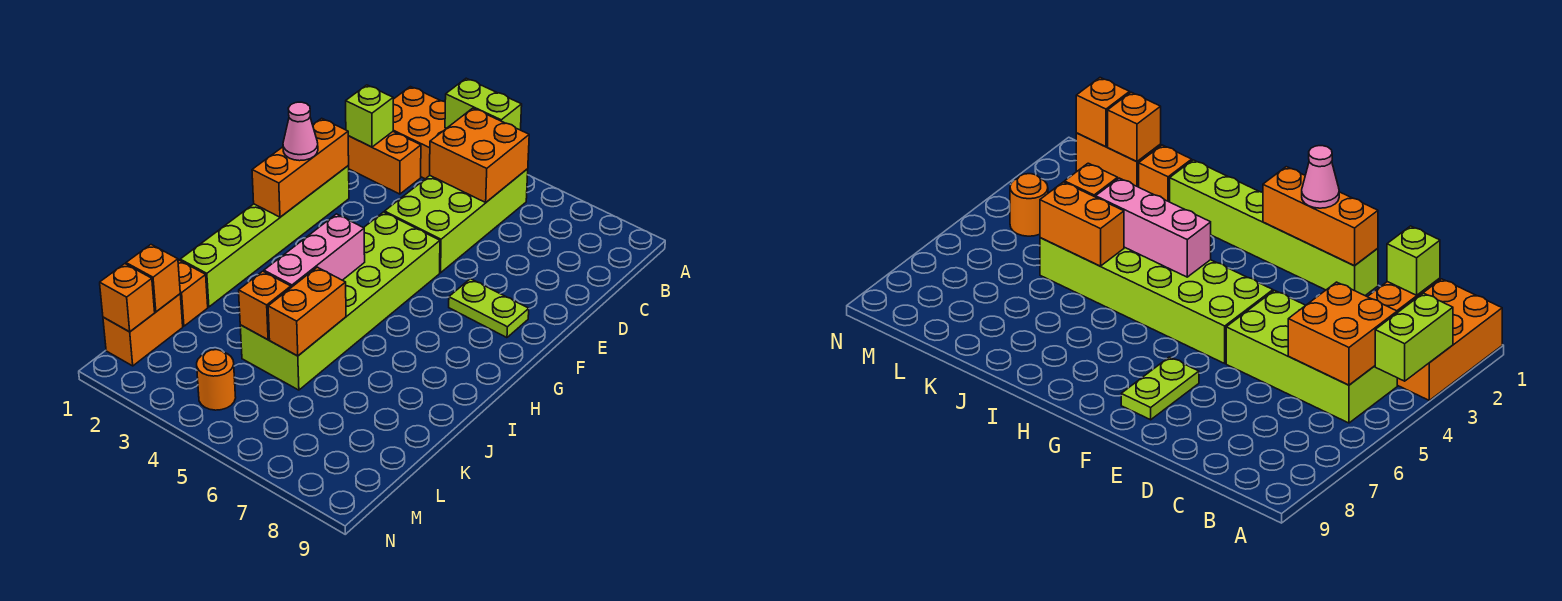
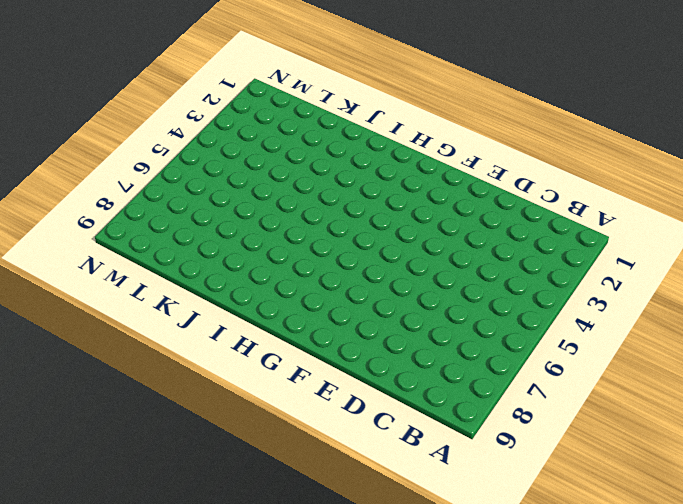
none -> orange 2x3 brick [393,87,446,179]
none -> lime 2x4 brick [385,169,528,273]
none -> orange 1x2 brick [348,132,421,194]

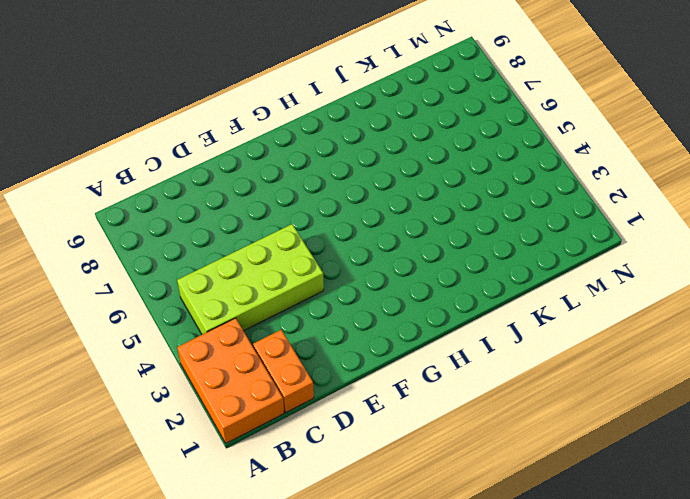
none -> lime 1x6 brick [180,166,349,307]
none -> lime 2x6 brick [240,212,440,390]
none -> lime 1x2 plate [449,279,529,338]

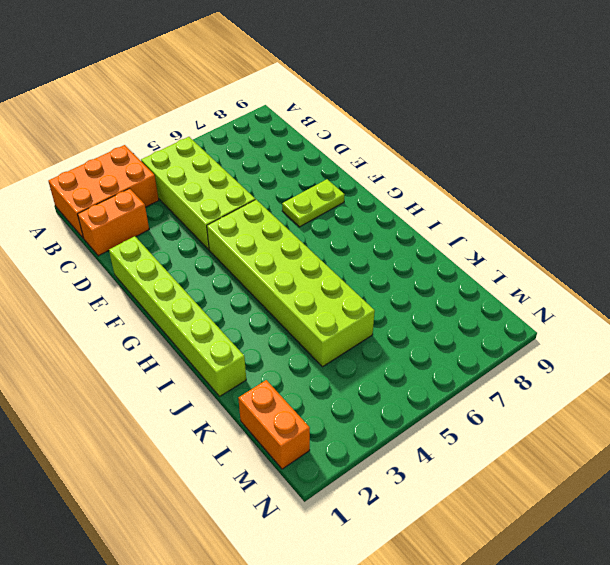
none -> orange 1x1 brick [178,260,208,326]
none -> orange 1x1 round brick [197,350,236,410]
none -> lime 1x2 brick [445,78,522,130]

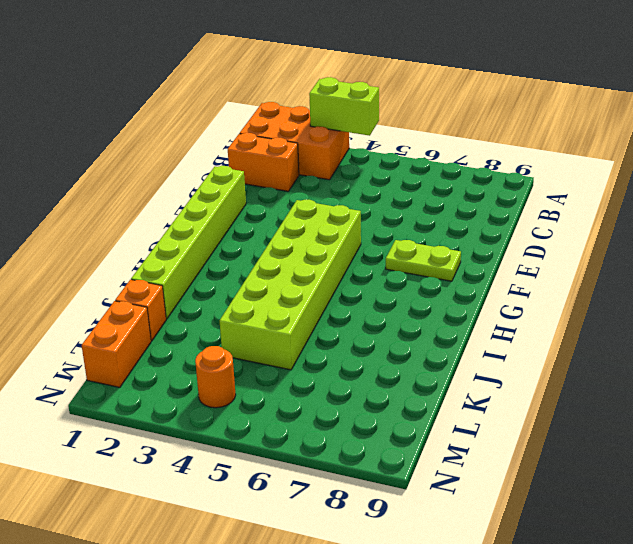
none -> lime 2x4 brick [385,169,528,273]
none -> orange 2x2 brick [430,108,529,202]
none -> lime 1x1 brick [346,85,393,147]

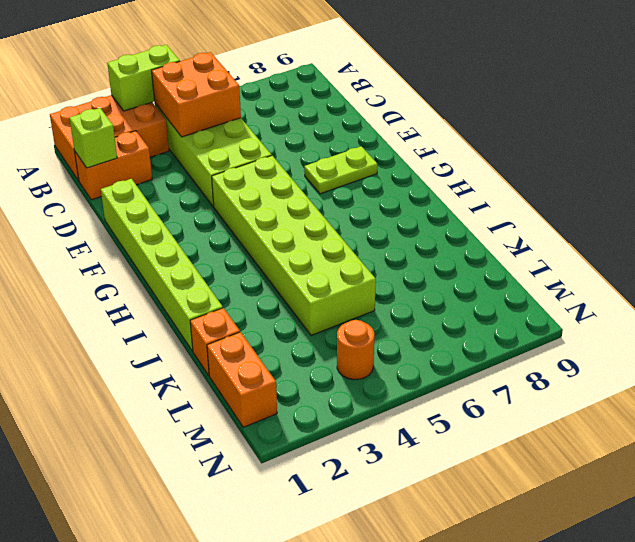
none -> orange 1x3 brick [252,118,349,217]
none -> pink 1x3 brick [264,214,365,287]
none -> orange 1x2 brick [268,267,346,356]

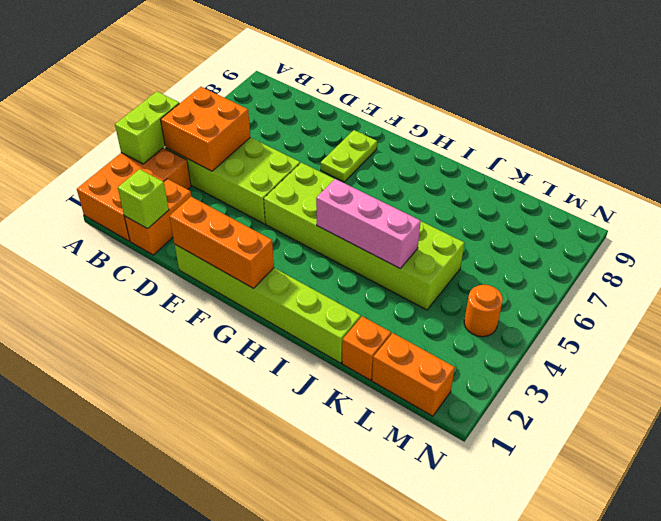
none -> orange 1x2 brick [268,267,346,356]
none -> orange 1x1 brick [239,271,291,340]
none -> orange 1x1 brick [126,245,180,312]

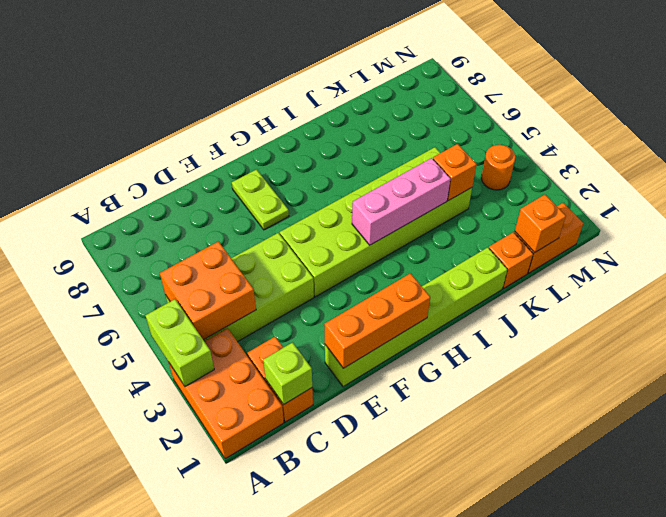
none -> orange 1x2 brick [268,267,346,356]
none -> orange 1x1 brick [100,264,155,332]
none -> pink 1x1 cone [283,102,318,161]

